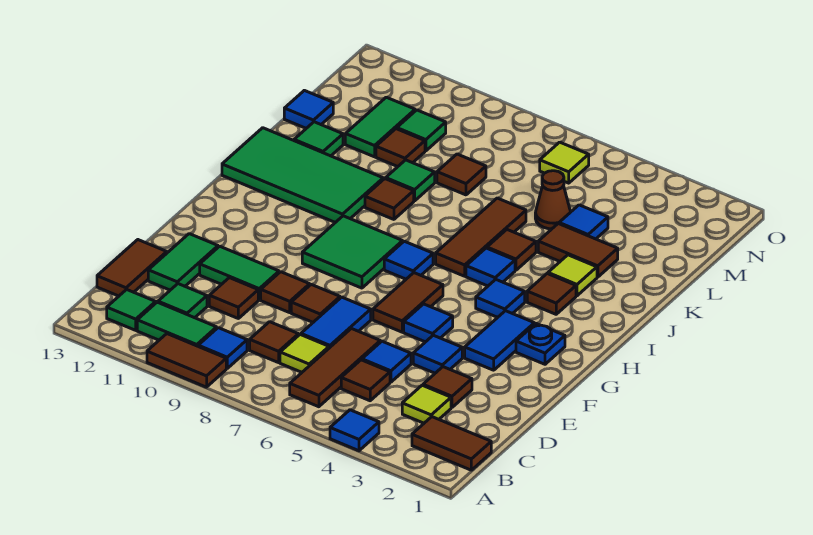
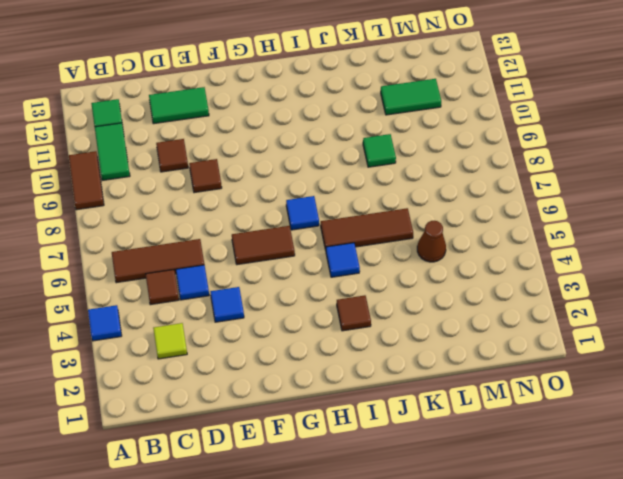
none -> brown 1x2 tile [412,417,491,470]
none -> blue 1x1 tile [198,328,247,368]
none -> lime 1x1 tile [280,335,329,372]
none -> brown 1x1 tile [250,322,298,363]

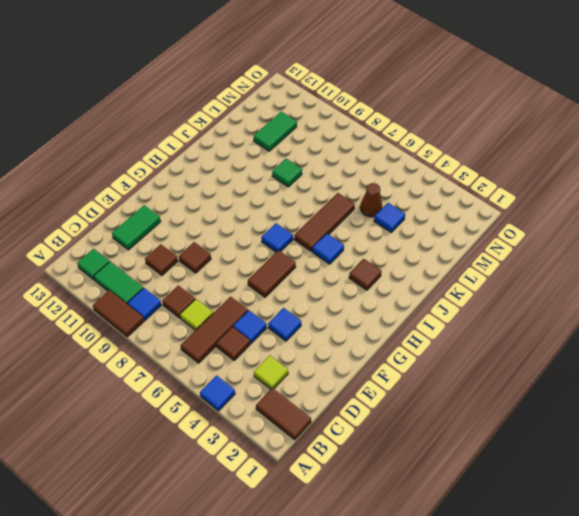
none -> green 1x1 tile [158,284,207,318]
none -> brown 1x2 tile [97,240,167,296]
none -> brown 1x1 tile [423,367,472,407]
none -> blue 1x2 tile [301,297,371,348]

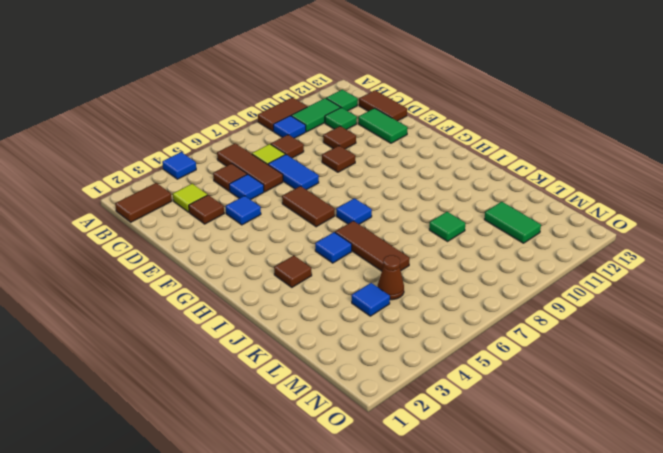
none -> brown 1x1 tile [291,285,340,322]
none -> green 1x2 tile [200,246,279,300]
none -> blue 1x2 tile [465,311,534,370]
none -> blue 1x1 tile [404,304,453,342]

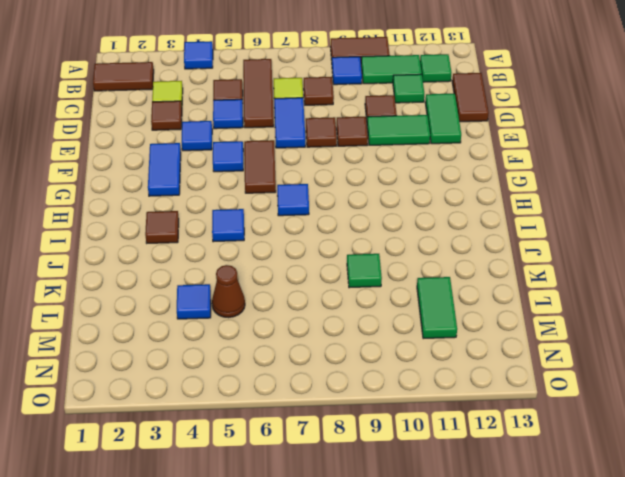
none -> blue 1x1 plate [516,324,565,364]
none -> green 2x2 tile [302,216,403,288]
none -> blue 1x1 tile [476,279,525,317]
none -> brown 1x3 tile [436,198,526,276]

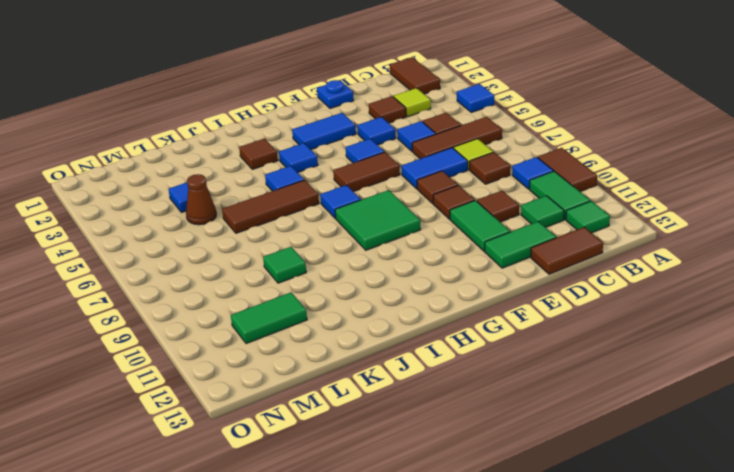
blue 1x1 plate [317,80,354,109] -> blue 1x1 plate moved to [516,324,565,364]
none -> green 2x4 tile [222,128,383,223]
none -> lime 1x1 tile [548,255,597,296]
none -> brown 1x1 tile [487,230,536,270]
none -> brown 1x1 tile [365,179,414,219]

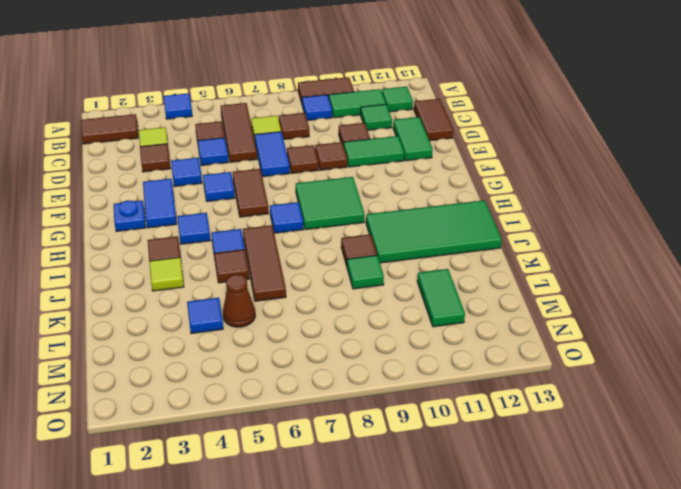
none -> brown 1x2 tile [538,224,618,277]
none -> green 1x1 tile [294,122,343,156]
none -> brown 1x1 tile [437,154,486,195]
none -> brown 1x1 tile [376,129,425,167]

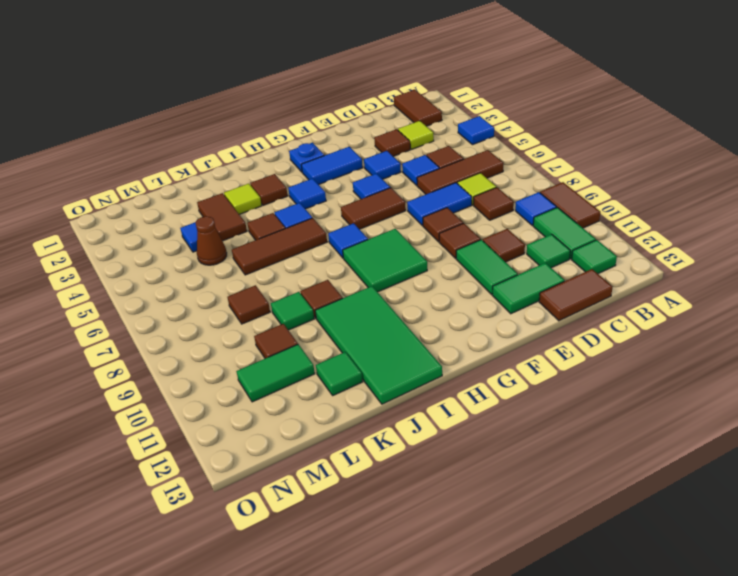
none -> blue 1x1 tile [284,90,333,128]
none -> green 1x1 tile [397,110,446,151]
none -> lime 1x1 tile [540,142,589,183]

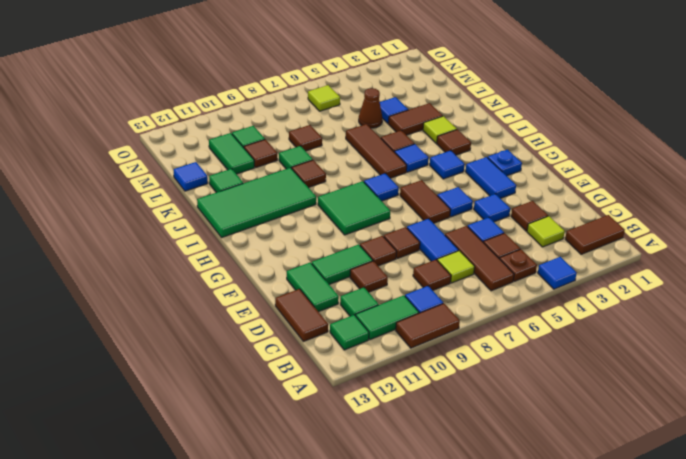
brown 1x1 plate [500,249,537,281] -> none

